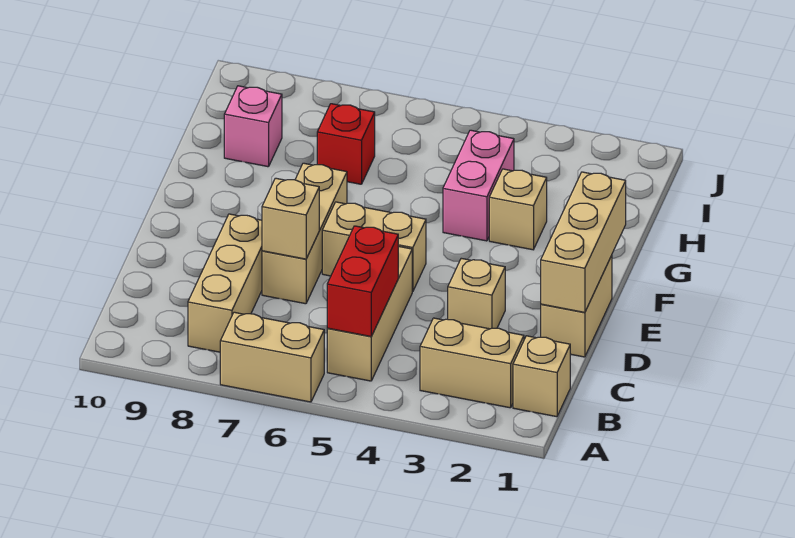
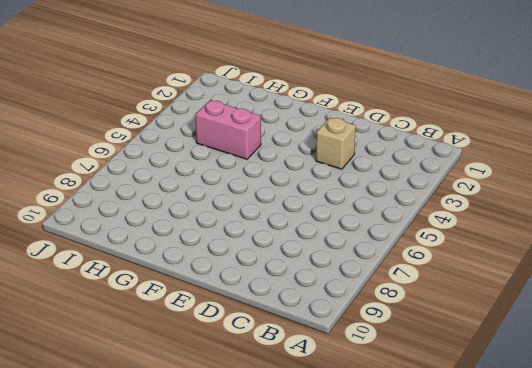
none -> tan 1x2 brick [220,312,324,402]
none -> tan 1x1 brick [513,336,570,417]
none -> tan 1x2 brick [420,318,524,408]

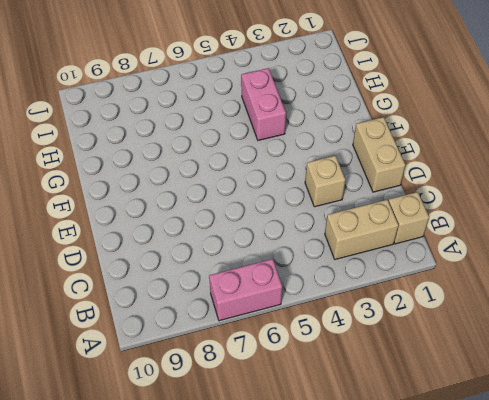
pink 1x2 brick [209,259,282,321] -> tan 1x2 brick [220,312,324,402]
none -> tan 1x3 brick [327,246,412,381]
none -> tan 1x3 brick [188,214,262,352]
none -> tan 1x3 brick [262,163,347,304]

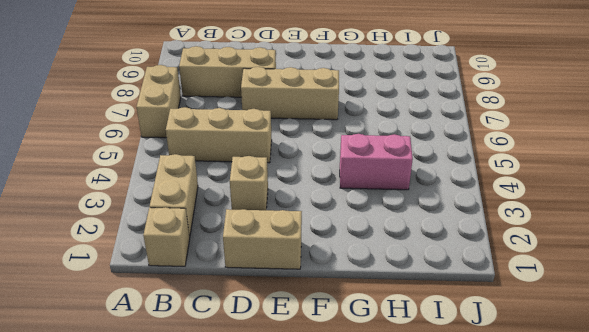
none -> tan 1x2 brick [322,202,426,292]
none -> tan 1x1 brick [489,169,547,250]
none -> red 1x1 brick [317,104,375,184]

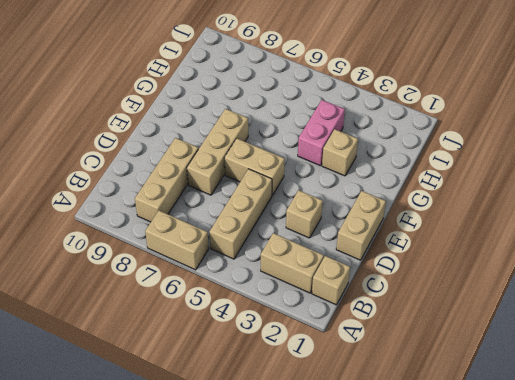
none -> red 1x1 brick [317,104,375,184]
none -> pink 1x1 brick [224,86,282,167]
none -> red 1x2 brick [327,226,398,336]

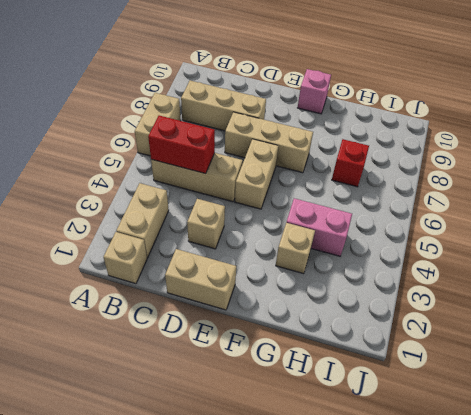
pink 1x1 brick [298,69,331,114] -> pink 1x1 brick moved to [224,86,282,167]
none -> tan 1x3 brick [541,172,626,312]
none -> tan 1x1 brick [262,178,319,259]

